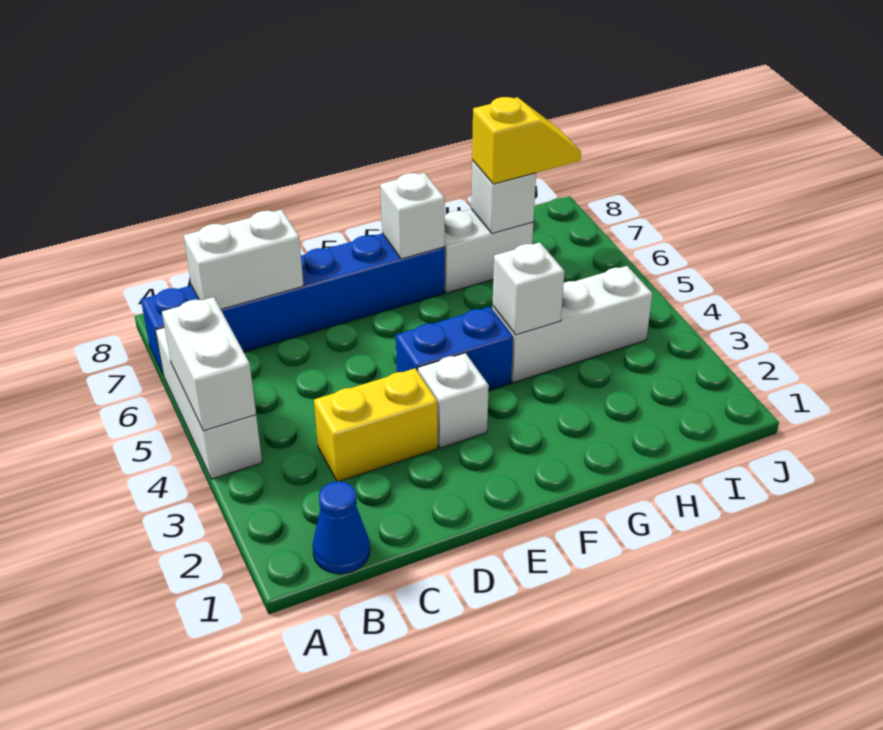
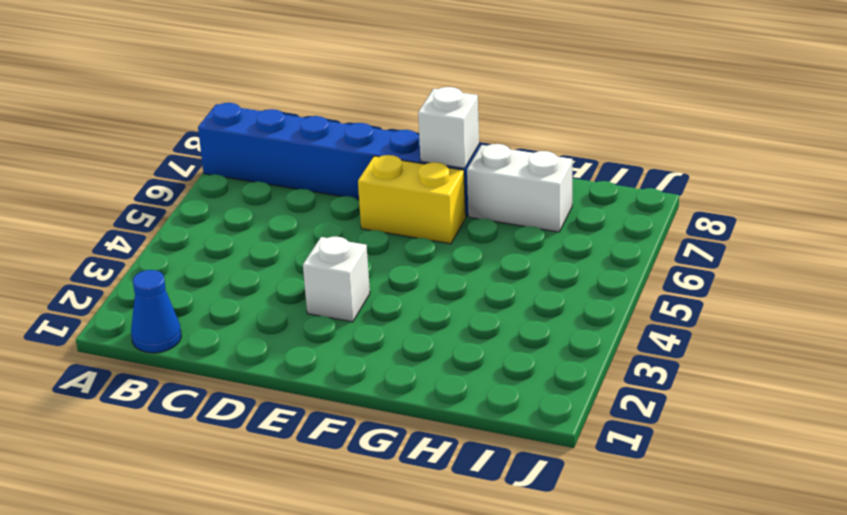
yellow 1x2 brick [358,155,466,244] -> yellow 1x2 brick moved to [314,368,438,482]
none -> white 1x3 brick [155,327,262,479]
none -> blue 1x2 brick [396,307,513,391]
none -> white 1x3 brick [492,266,653,383]

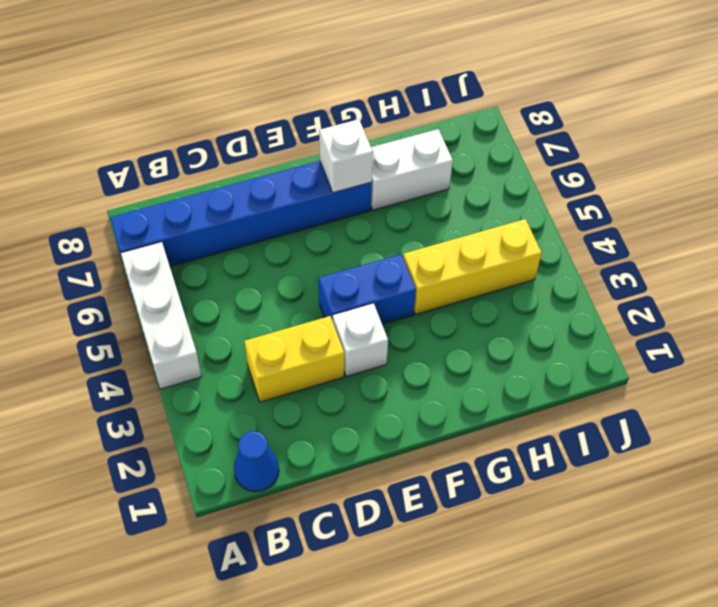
yellow 1x3 brick [403,219,542,314] -> white 1x3 brick [492,266,653,383]
none -> white 1x2 brick [162,297,256,431]
none -> white 1x2 brick [184,210,303,309]
none -> white 1x1 brick [493,242,565,335]

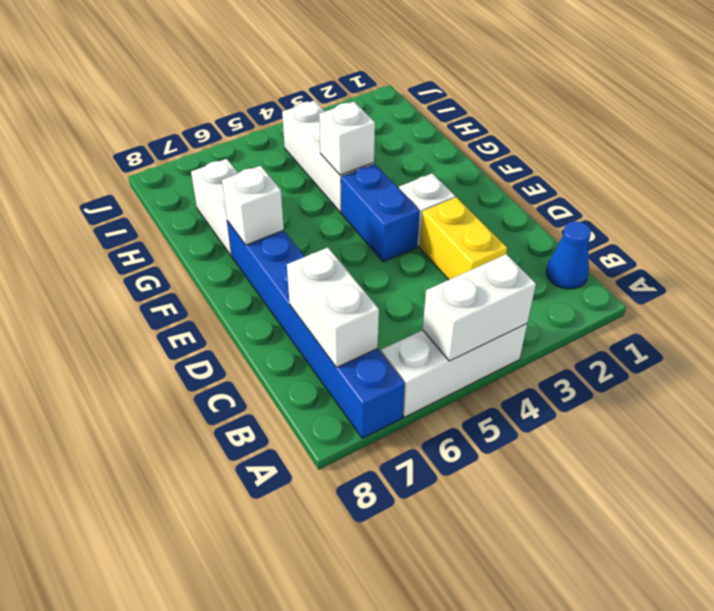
none -> white 1x1 brick [471,160,536,233]
none -> yellow 1x2 slope [472,97,581,184]

